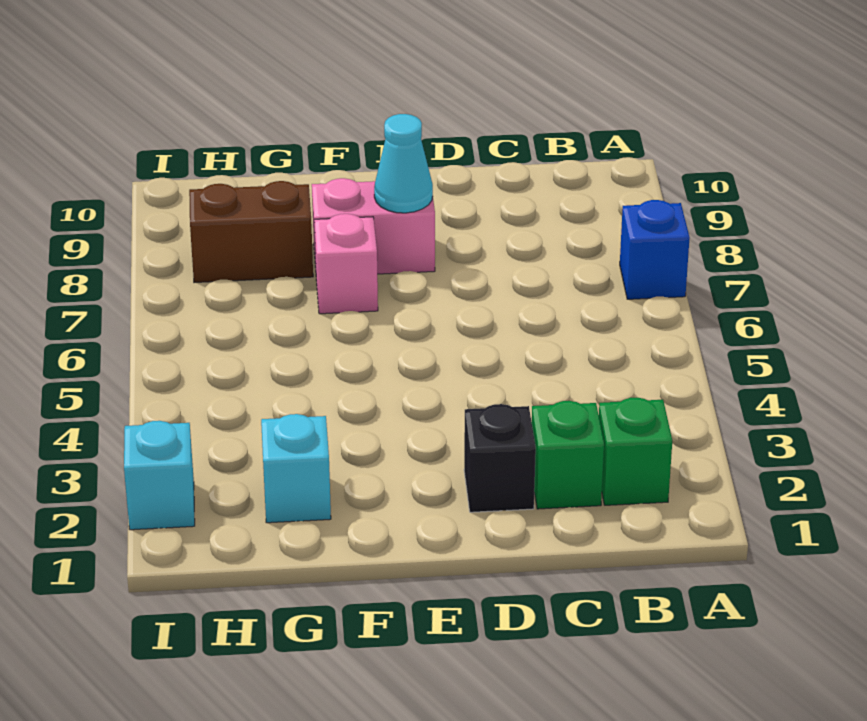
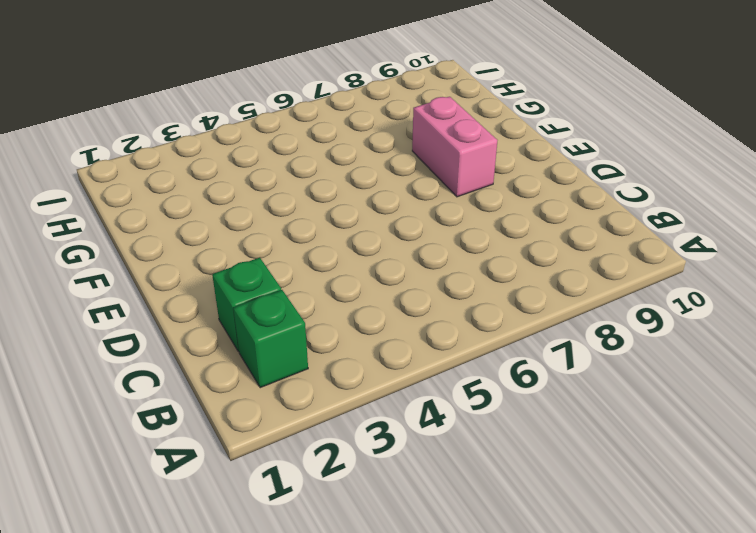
none -> blue 1x1 brick [620,200,690,299]
none -> black 1x1 brick [464,404,536,512]

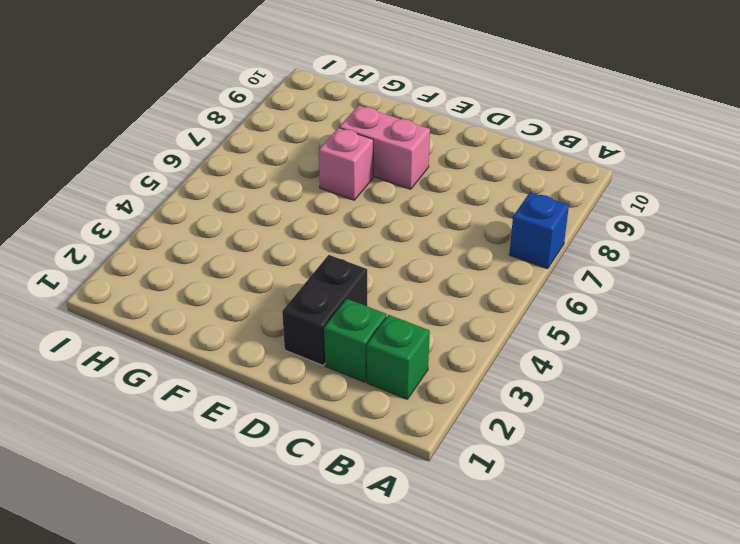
black 1x2 brick [282,255,367,365] -> black 1x1 brick [464,404,536,512]
none -> cyan 1x1 brick [261,414,331,523]
none -> brown 1x2 brick [189,181,313,283]

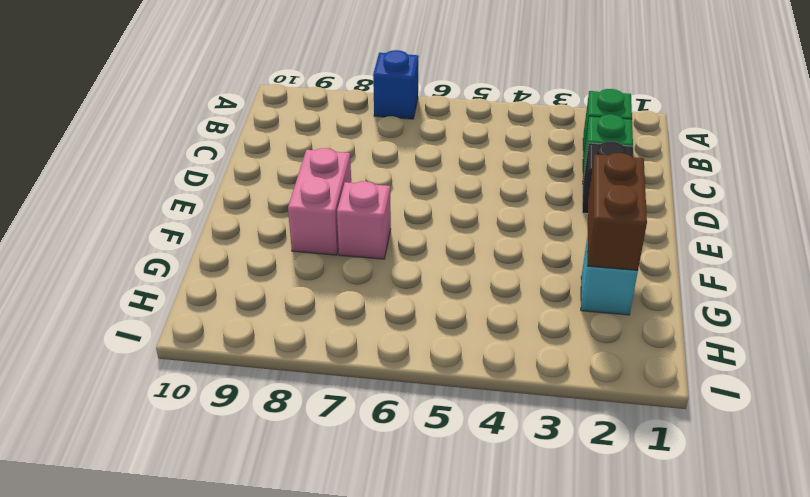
brown 1x2 brick [587,153,647,270] -> brown 1x2 brick moved to [189,181,313,283]
none -> cyan 1x1 brick [124,421,195,530]
none -> cyan 1x1 cone [374,114,433,213]

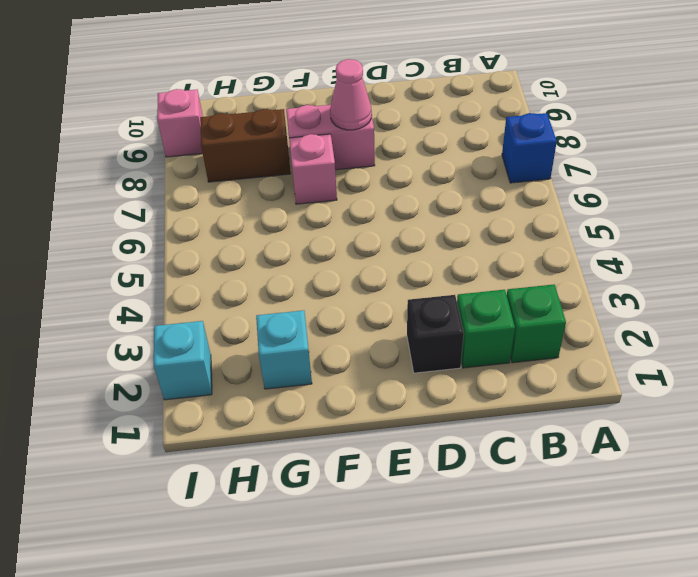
pink 1x1 cone [330,59,372,130] -> cyan 1x1 cone [374,114,433,213]
pink 1x1 brick [157,89,203,157] -> none

